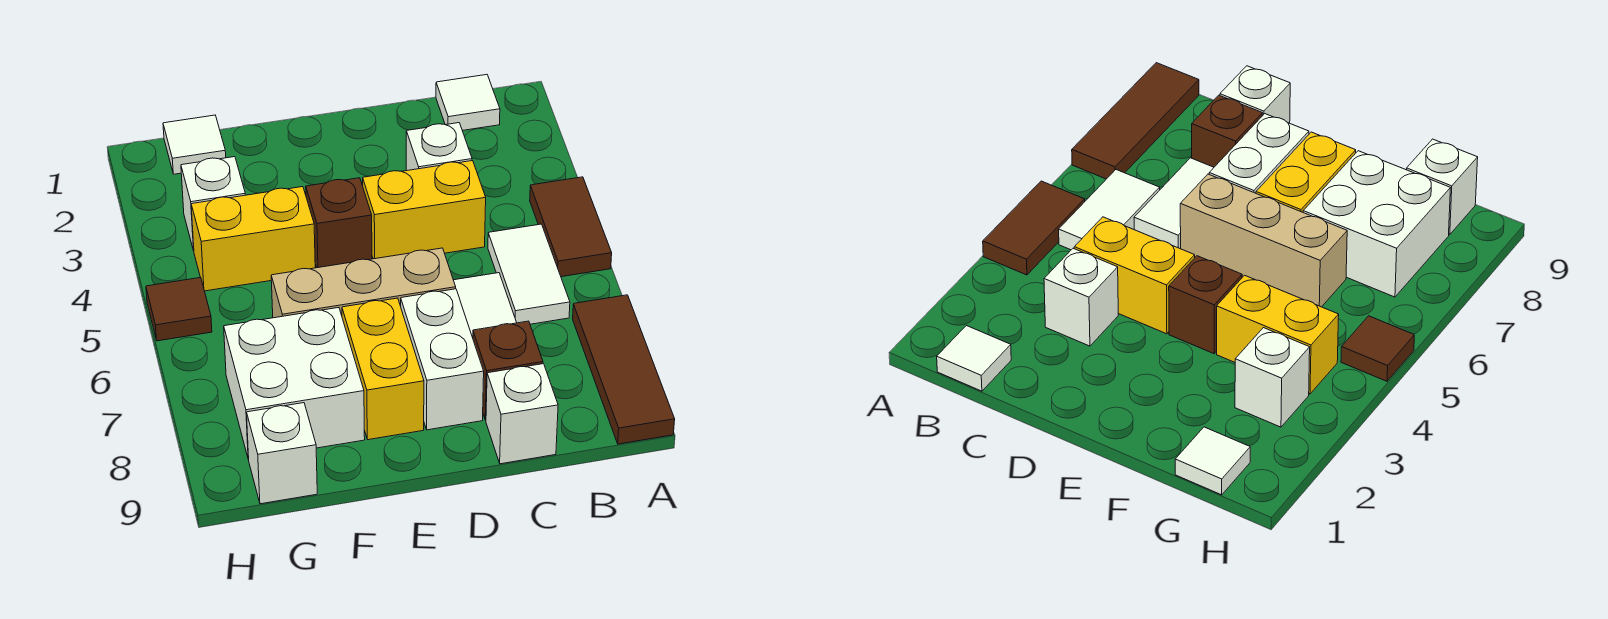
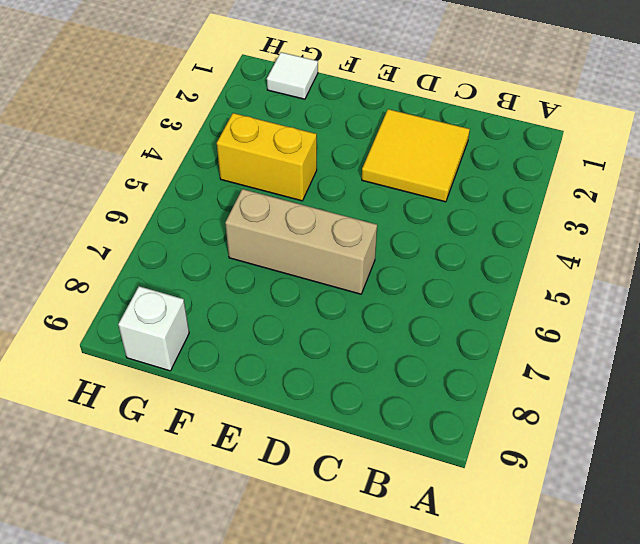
yellow 2x2 tile [362,109,470,202] -> white 1x1 brick [406,123,472,171]
none -> brown 1x2 tile [530,177,612,277]
none -> brown 1x3 tile [573,295,675,444]
none -> white 1x1 tile [436,75,500,131]

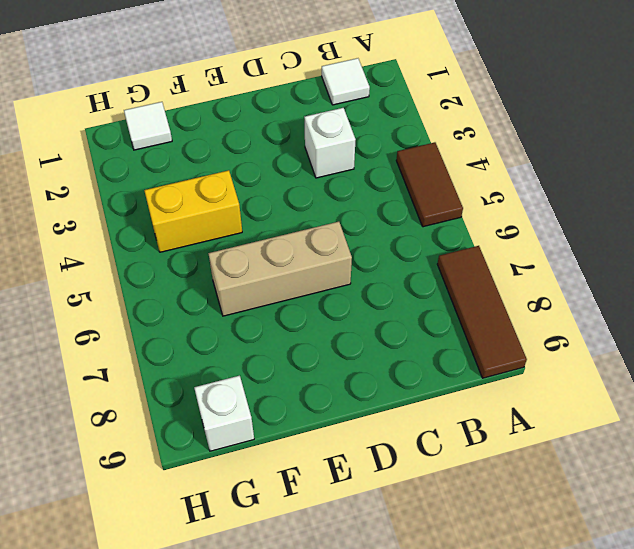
none -> white 1x2 tile [488,224,570,324]
none -> yellow 1x2 brick [363,161,486,259]
none -> white 1x2 tile [454,273,517,338]

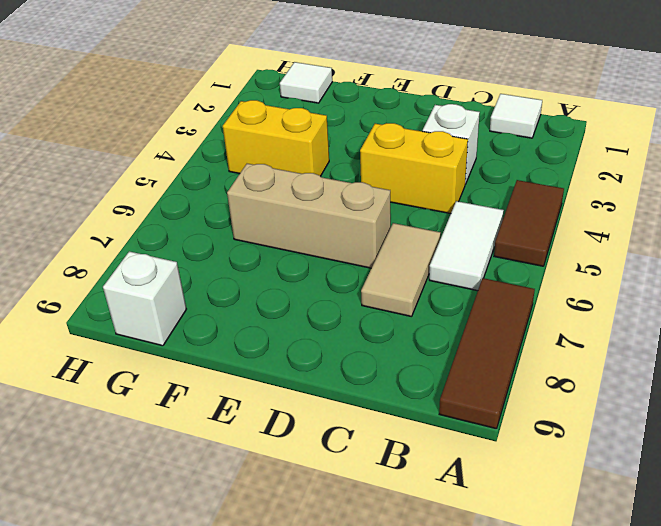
tan 1x2 tile [361,223,441,317] -> white 1x2 tile [454,273,517,338]
none -> brown 1x1 brick [473,321,543,420]
none -> white 1x1 brick [486,364,558,464]
none -> white 1x2 brick [401,289,484,430]

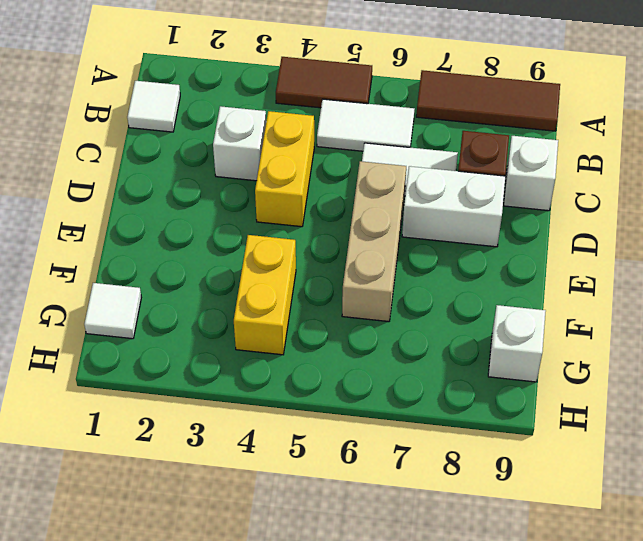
none -> brown 1x1 brick [306,178,372,268]
none -> yellow 1x2 brick [342,298,424,440]
none -> white 2x2 brick [224,308,365,459]

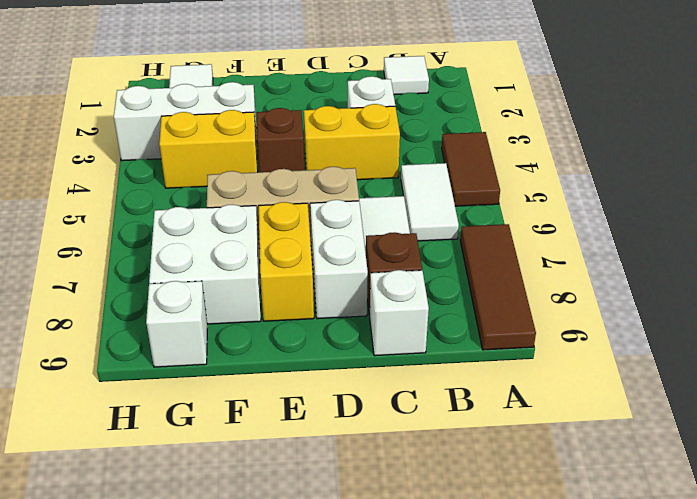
white 1x3 brick [114,82,257,161] -> white 1x1 brick [181,157,245,251]
none -> brown 1x1 tile [146,277,212,341]

